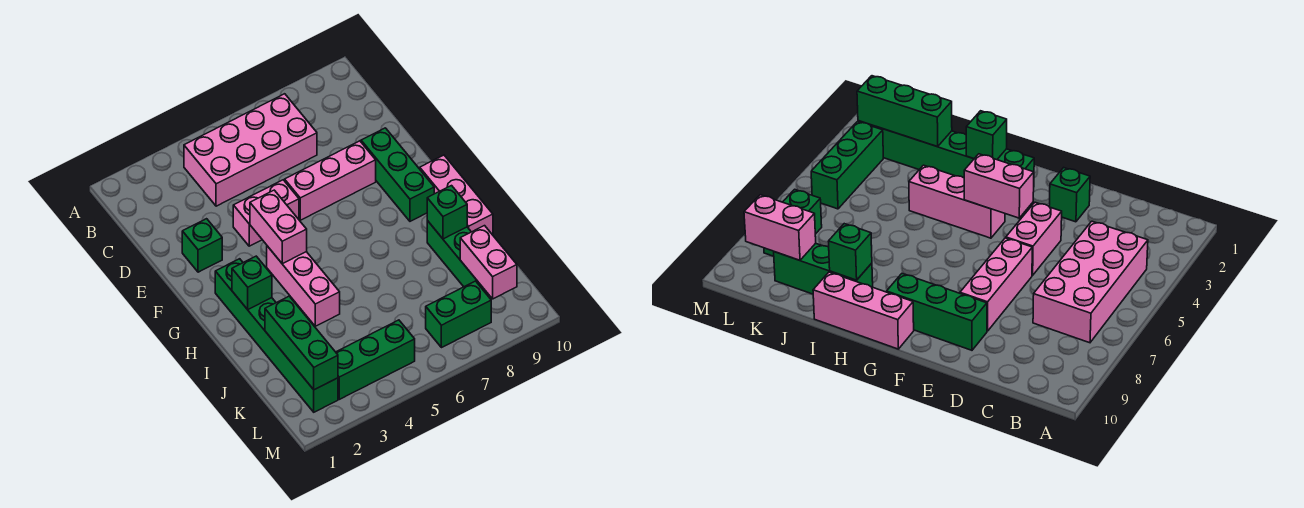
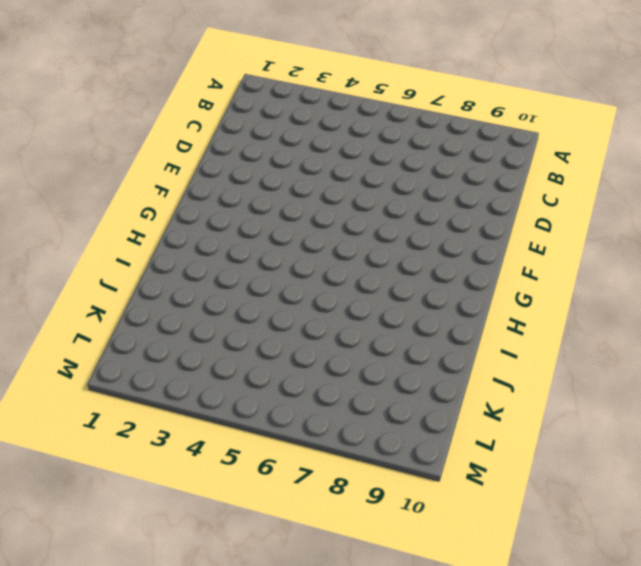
none -> pink 2x4 brick [184,94,317,206]
none -> green 1x1 brick [182,219,222,272]
none -> pink 1x2 brick [233,180,299,246]

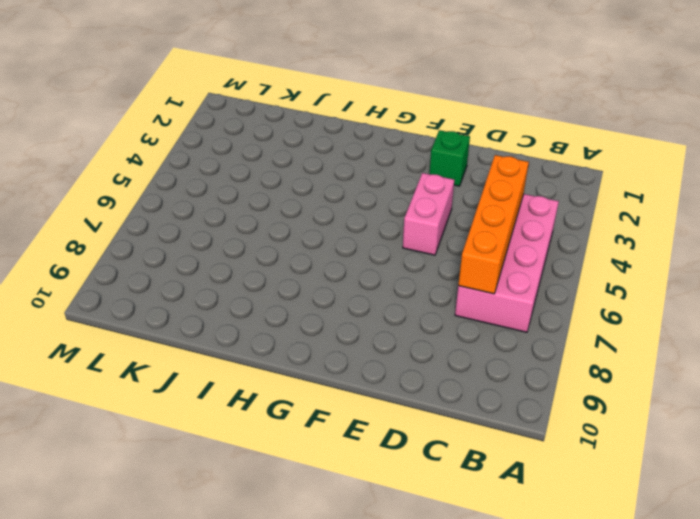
orange 1x4 brick [458,155,529,294] -> none
none -> pink 1x3 brick [285,141,376,220]
none -> green 1x3 brick [361,128,434,221]
none -> green 1x6 brick [215,259,338,412]

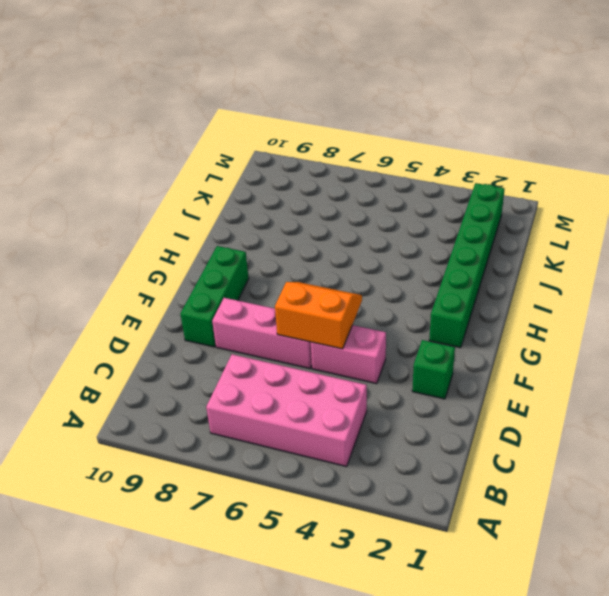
orange 2x2 slope [275,282,362,349] -> none
none -> pink 1x3 brick [267,246,340,326]
none -> pink 1x3 brick [420,155,493,235]
none -> green 1x3 brick [427,221,489,295]

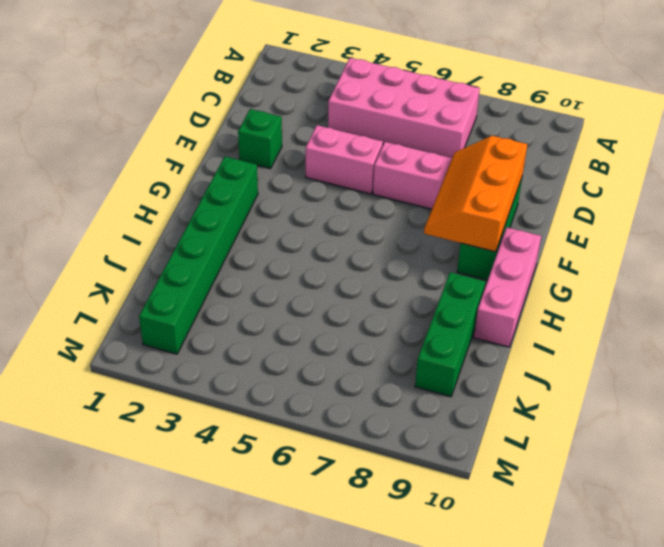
orange 2x3 slope [424,136,527,252] -> none
none -> pink 1x3 brick [267,246,340,326]
none -> green 1x3 brick [336,320,415,399]
none -> green 1x2 brick [426,281,491,348]

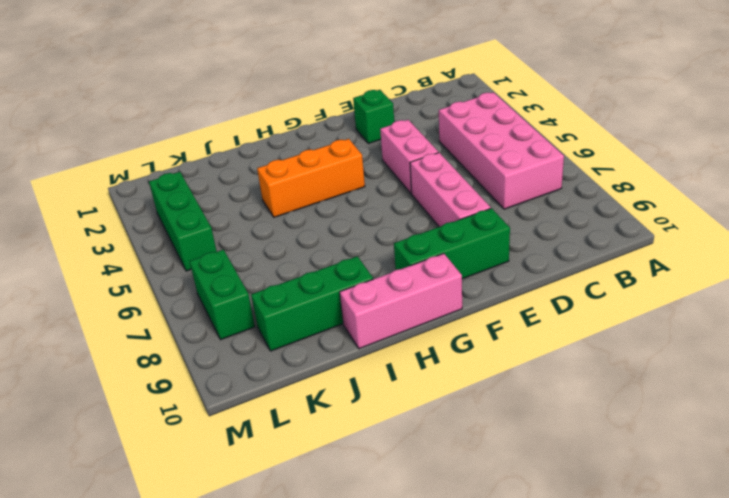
orange 1x3 brick [257,139,365,217] -> pink 1x3 brick [267,246,340,326]
none -> green 1x6 brick [215,259,338,412]
none -> pink 1x2 brick [250,190,307,264]
none -> green 1x1 brick [232,256,272,310]

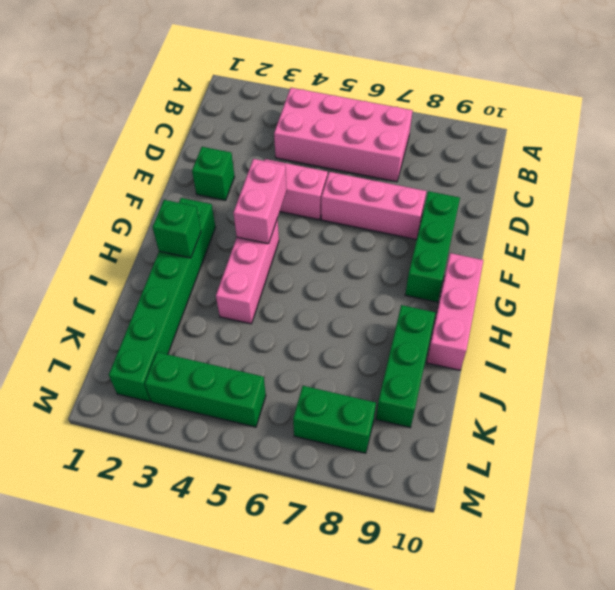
none -> green 1x1 brick [427,186,467,239]
none -> green 1x3 brick [265,296,338,390]
none -> pink 1x2 brick [460,226,517,299]

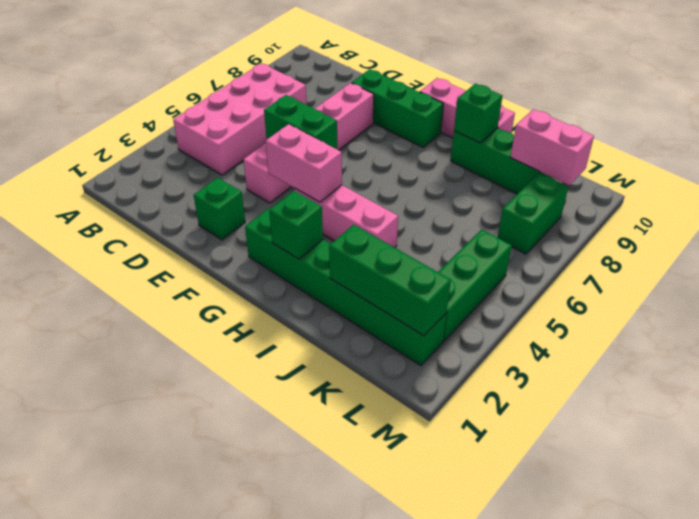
green 1x2 brick [264,95,337,149] -> none

